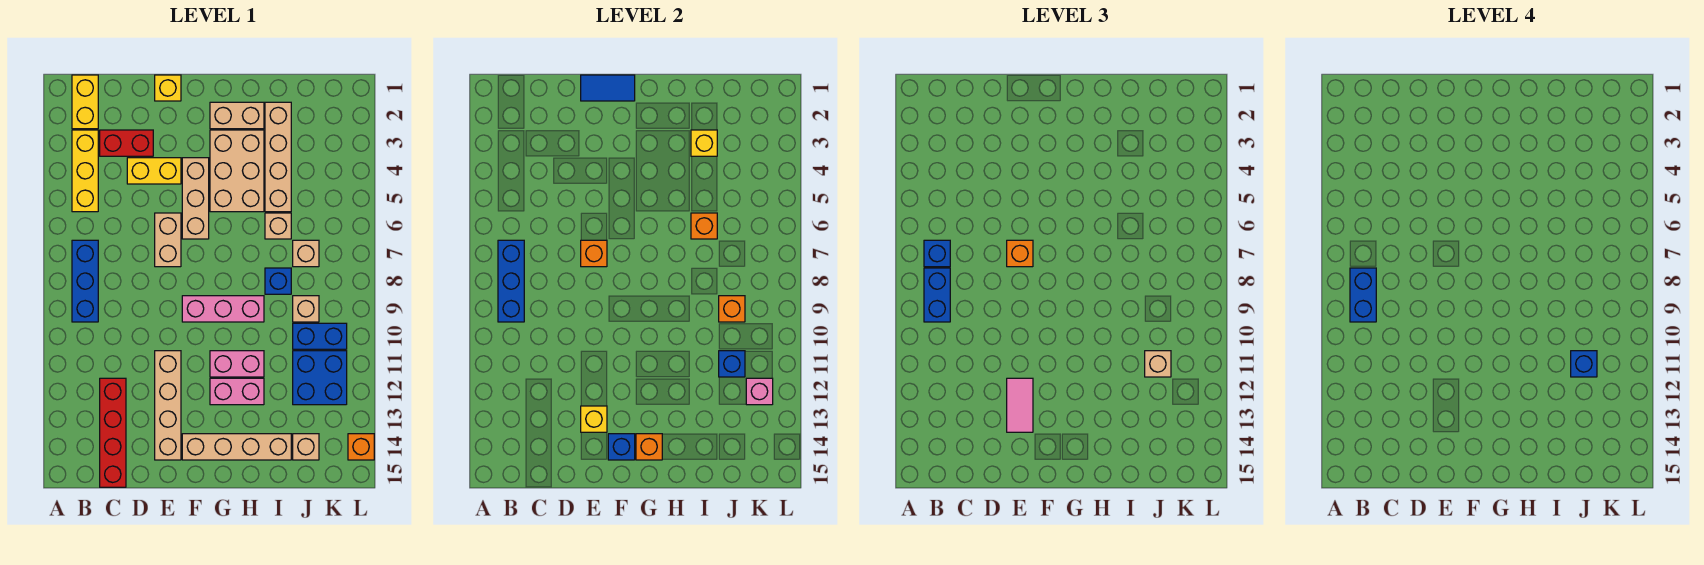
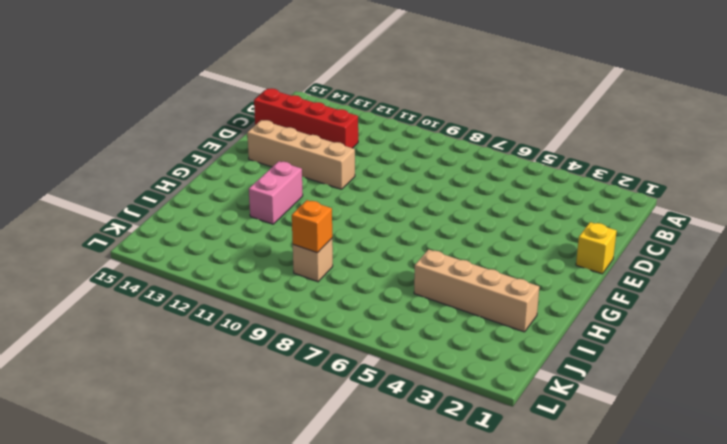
none -> yellow 1x2 brick [72,75,98,129]
none -> yellow 1x3 brick [72,130,98,212]
none -> blue 1x3 brick [72,240,98,322]
none -> red 1x2 brick [100,130,153,156]

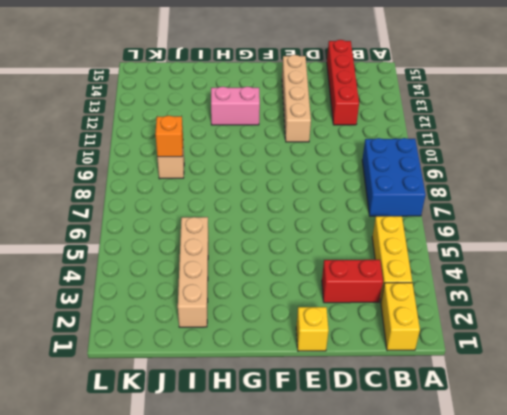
blue 2x3 brick [362,138,426,216] -> blue 1x3 brick [72,240,98,322]
none -> yellow 1x2 brick [127,158,181,184]
none -> tan 1x2 brick [155,213,181,267]
none -> tan 1x3 brick [182,158,209,239]
none -> pink 1x3 brick [182,296,264,322]

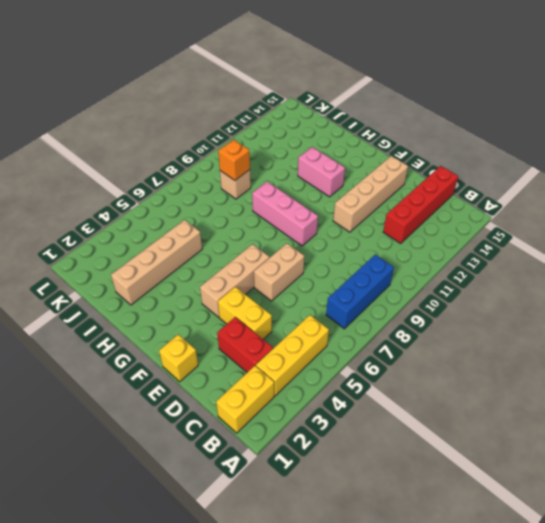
none -> tan 1x4 brick [182,434,291,460]
none -> tan 1x2 brick [210,102,264,129]
none -> tan 2x3 brick [210,130,264,212]
none -> pink 1x2 brick [210,351,264,377]

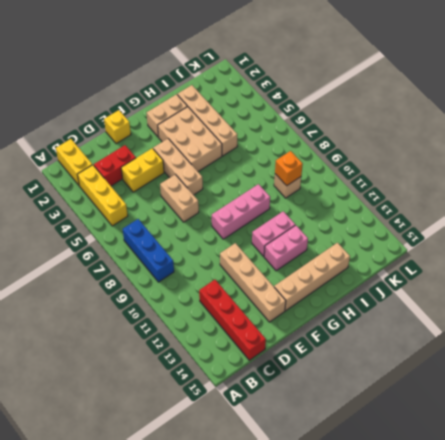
none -> tan 1x1 brick [265,213,291,239]
none -> blue 1x1 brick [265,268,291,294]
none -> tan 1x1 brick [293,240,319,267]
none -> blue 1x2 brick [293,323,347,349]

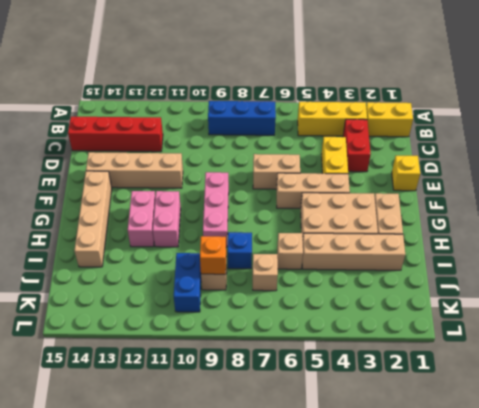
none -> blue 2x2 brick [293,351,347,405]
none -> tan 1x1 brick [293,434,319,460]
none -> orange 1x1 brick [348,434,374,460]
none -> blue 1x3 brick [498,240,524,322]

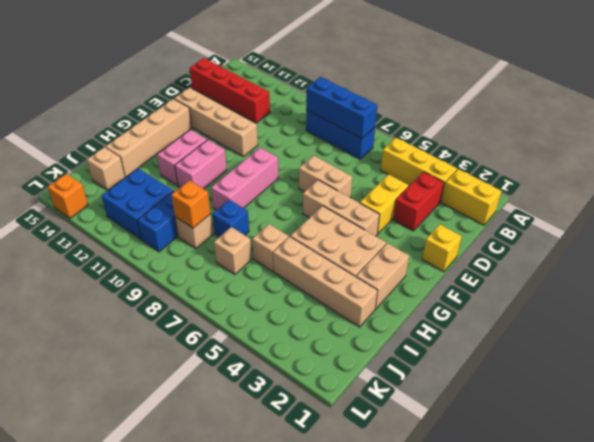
none -> blue 1x2 tile [581,75,635,101]
none -> orange 1x1 brick [581,240,607,267]
none -> yellow 1x1 brick [581,406,607,432]
none -> blue 1x1 brick [608,434,635,460]

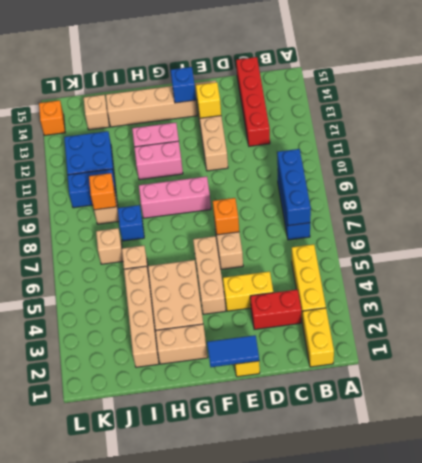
none -> orange 1x1 brick [636,434,662,460]
none -> yellow 1x1 brick [691,130,717,156]
none -> orange 1x1 brick [691,213,717,239]
none -> blue 1x1 brick [719,351,745,377]

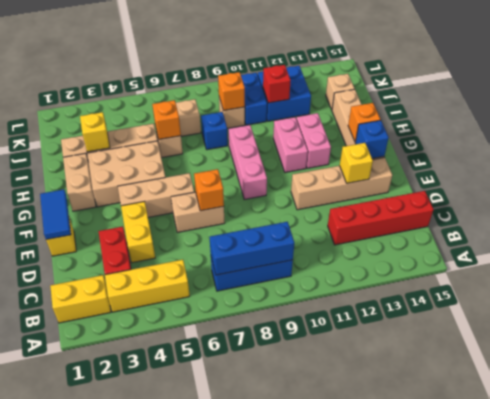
red 1x1 brick [263,65,291,103] -> blue 1x1 brick [719,351,745,377]
none -> orange 1x1 brick [348,434,374,460]
none -> pink 1x1 brick [746,378,773,405]
none -> blue 1x1 brick [924,240,950,267]
none -> blue 1x2 brick [924,268,950,322]

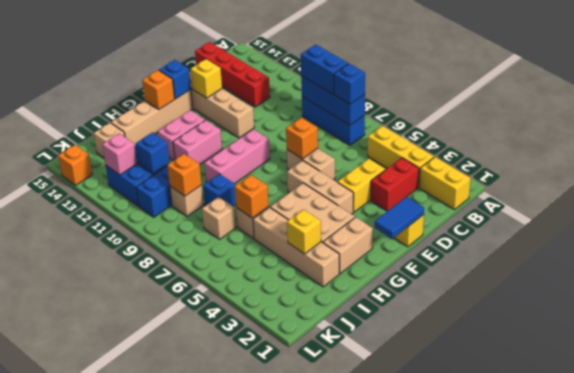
none -> orange 1x1 brick [1007,240,1033,267]
none -> pink 1x2 tile [1007,378,1033,432]
none -> tan 1x1 brick [1145,351,1171,377]
none -> blue 1x2 brick [1350,268,1376,322]

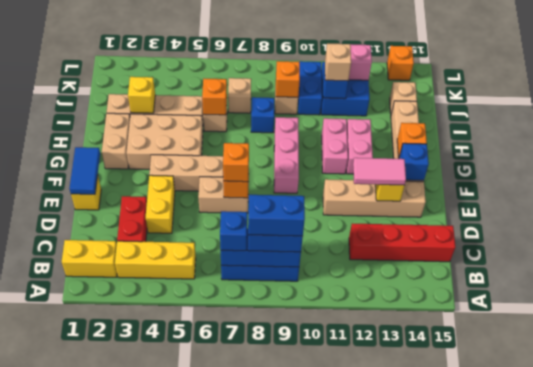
none -> blue 1x1 brick [1571,351,1597,377]

